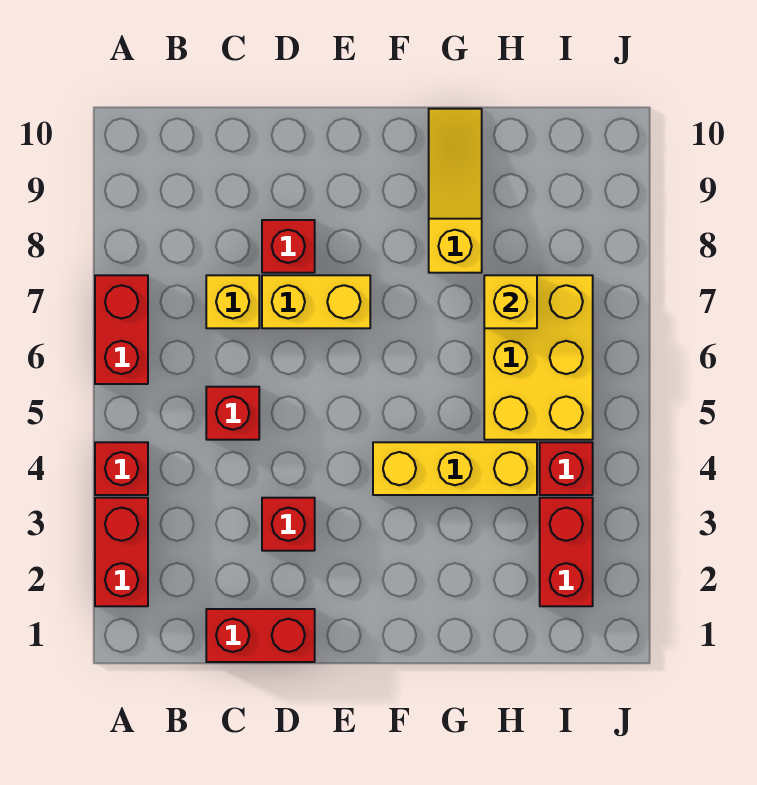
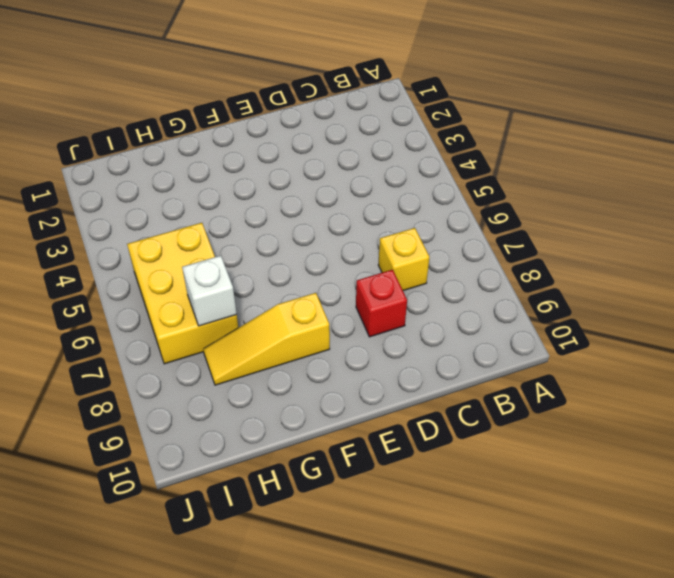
yellow 1x3 slope [203,293,330,385] -> yellow 1x3 slope turned to [429,109,482,273]
white 1x1 brick [182,256,237,326] -> yellow 1x1 brick [484,275,537,328]
none -> red 1x2 brick [95,498,148,606]
none -> red 1x1 brick [95,442,148,495]
none -> red 1x2 brick [95,275,148,384]

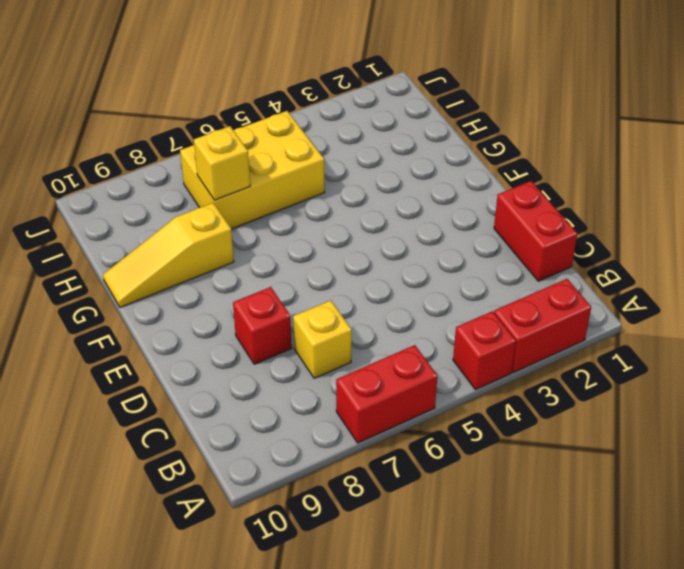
none -> red 1x1 brick [206,387,259,440]
none -> red 1x1 brick [262,498,315,551]
none -> yellow 1x2 brick [262,275,370,328]

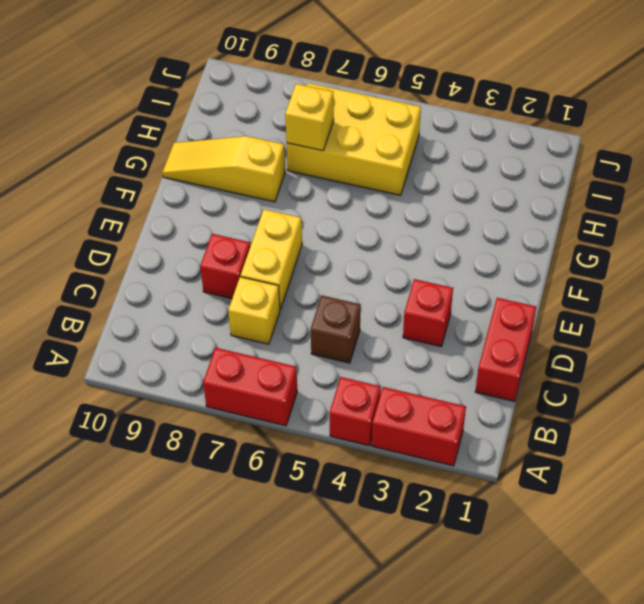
brown 1x1 brick [311,295,360,363] -> red 1x1 brick [206,387,259,440]
none -> yellow 1x3 brick [373,442,537,495]
none -> red 1x2 brick [540,498,593,606]
none -> red 1x1 brick [540,442,593,495]

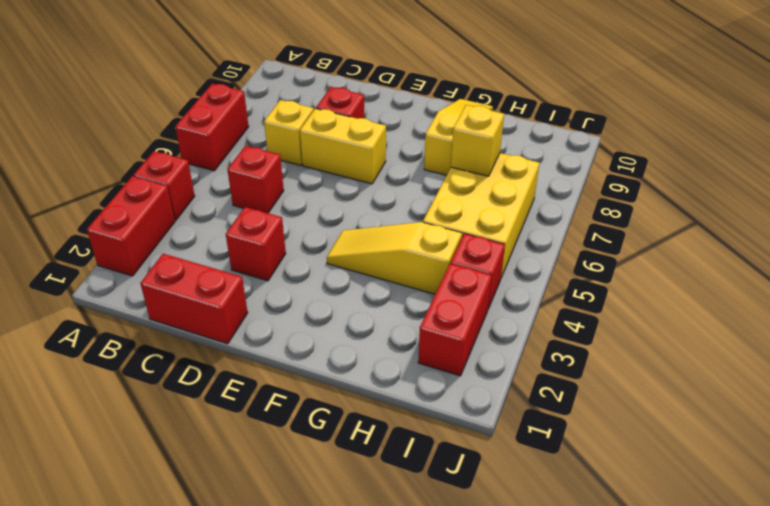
yellow 1x3 slope [327,222,462,294] -> yellow 1x3 brick [373,442,537,495]

